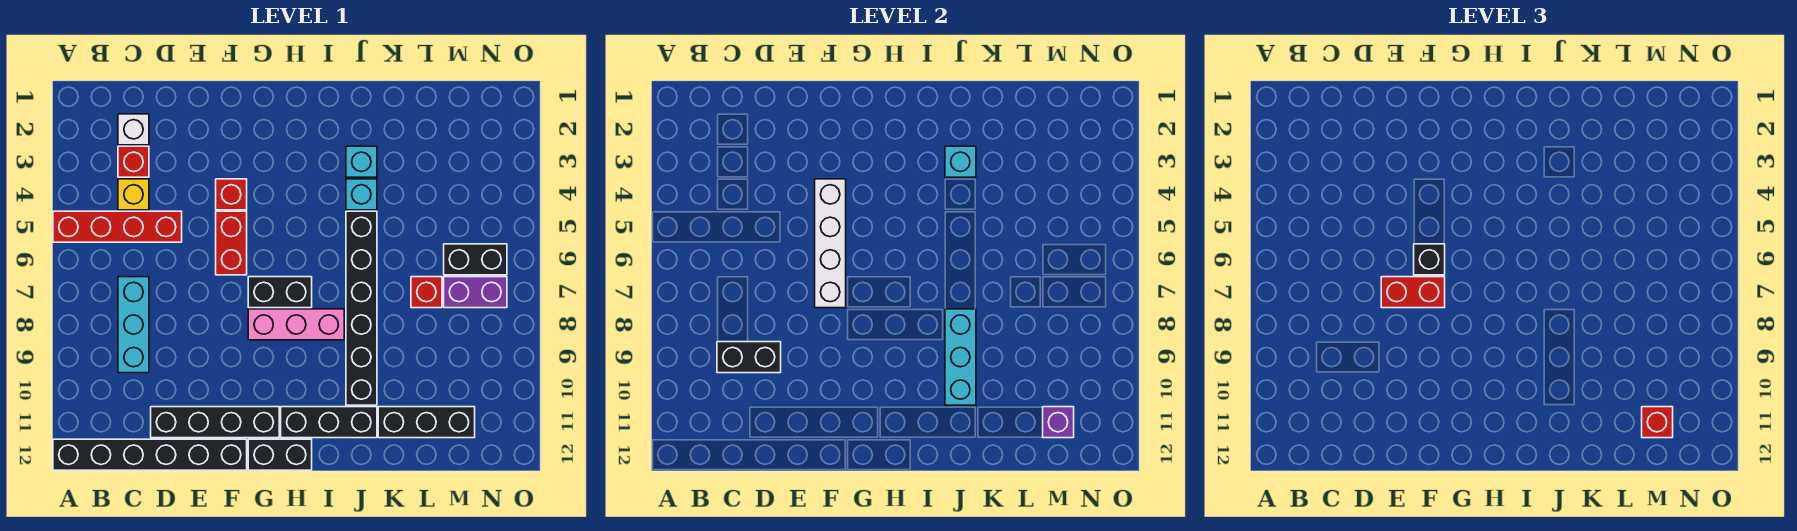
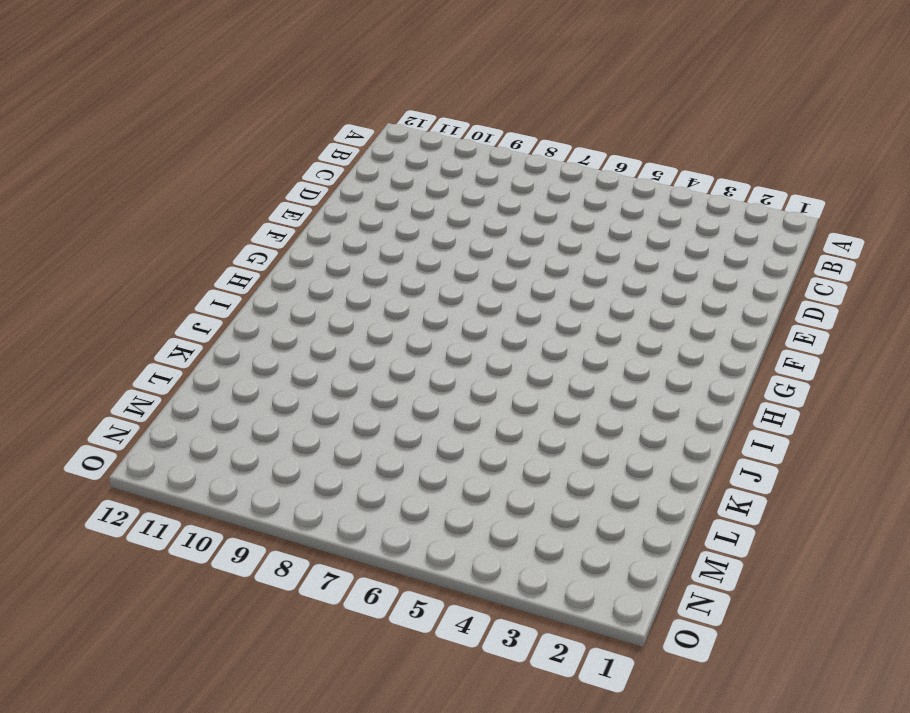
none -> red 1x4 brick [53,211,182,242]
none -> black 1x6 brick [53,439,247,470]
none -> white 1x1 brick [118,114,149,145]

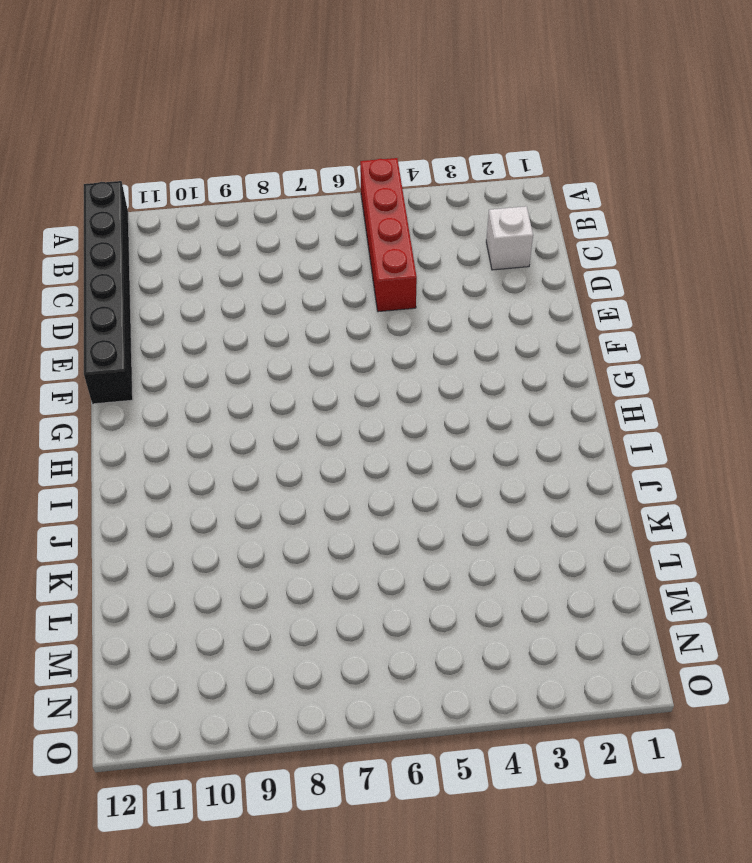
none -> red 1x1 brick [118,146,149,177]
none -> yellow 1x1 brick [118,179,149,210]
none -> cyan 1x3 brick [118,277,149,373]

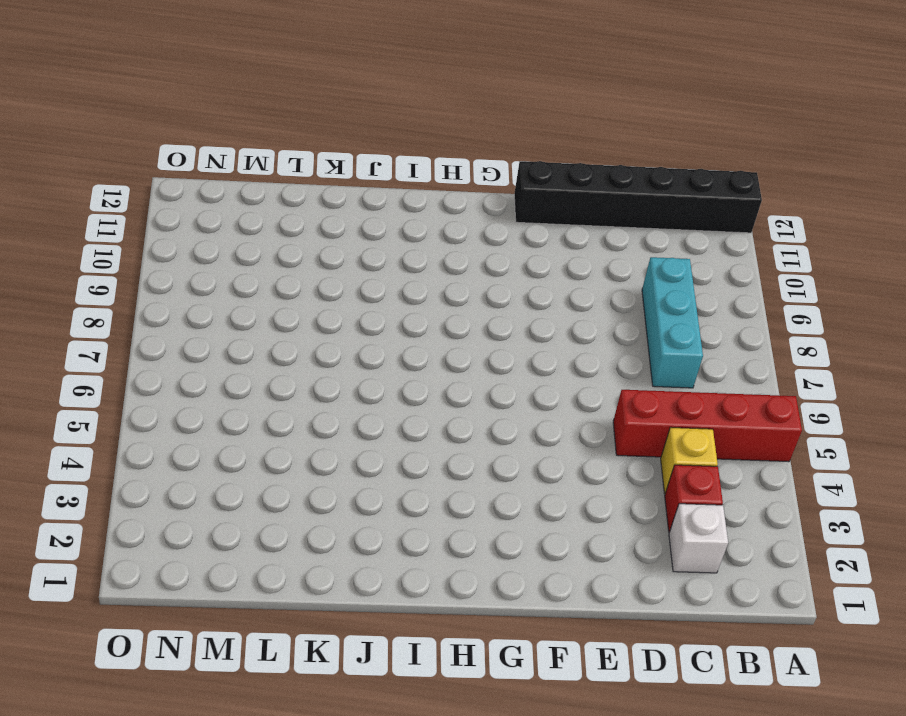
none -> black 1x4 brick [151,407,279,438]
none -> red 1x1 brick [216,179,247,210]
none -> red 1x2 brick [216,211,247,275]

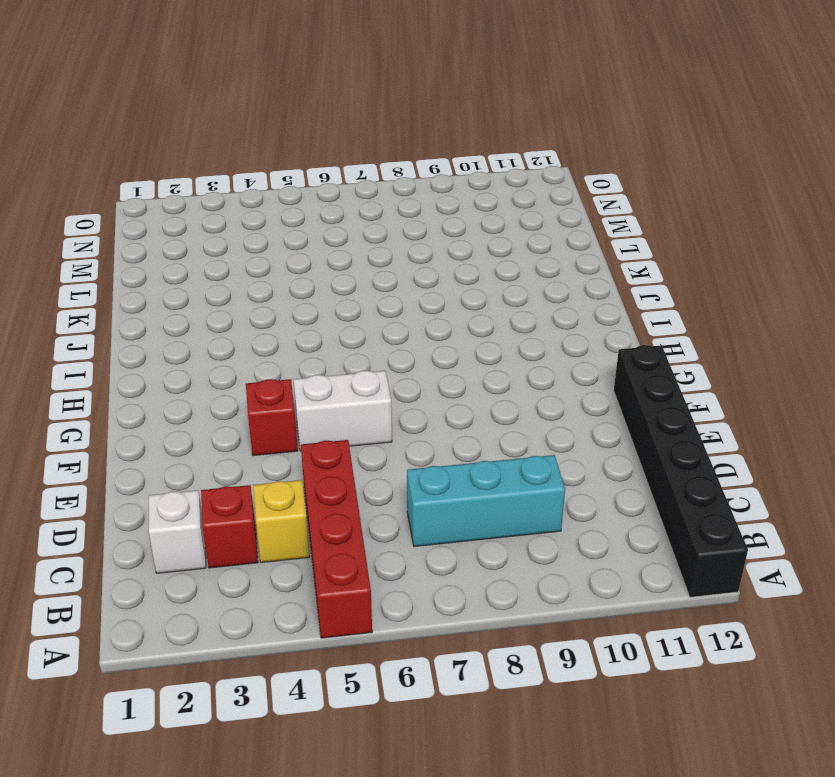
white 1x2 brick [293,370,392,451] -> red 1x2 brick [216,211,247,275]
none -> black 1x4 brick [151,407,279,438]
none -> black 1x2 brick [248,277,312,308]
none -> pink 1x3 brick [248,309,344,340]

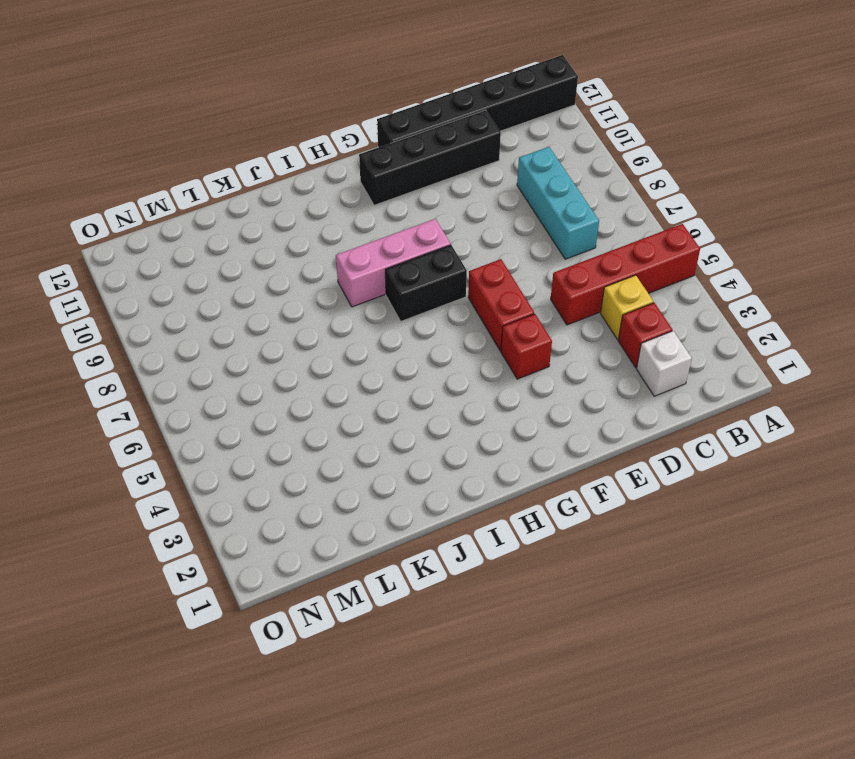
none -> black 1x2 brick [248,439,312,470]
none -> black 1x3 brick [281,407,377,438]
none -> cyan 1x1 brick [346,146,377,177]

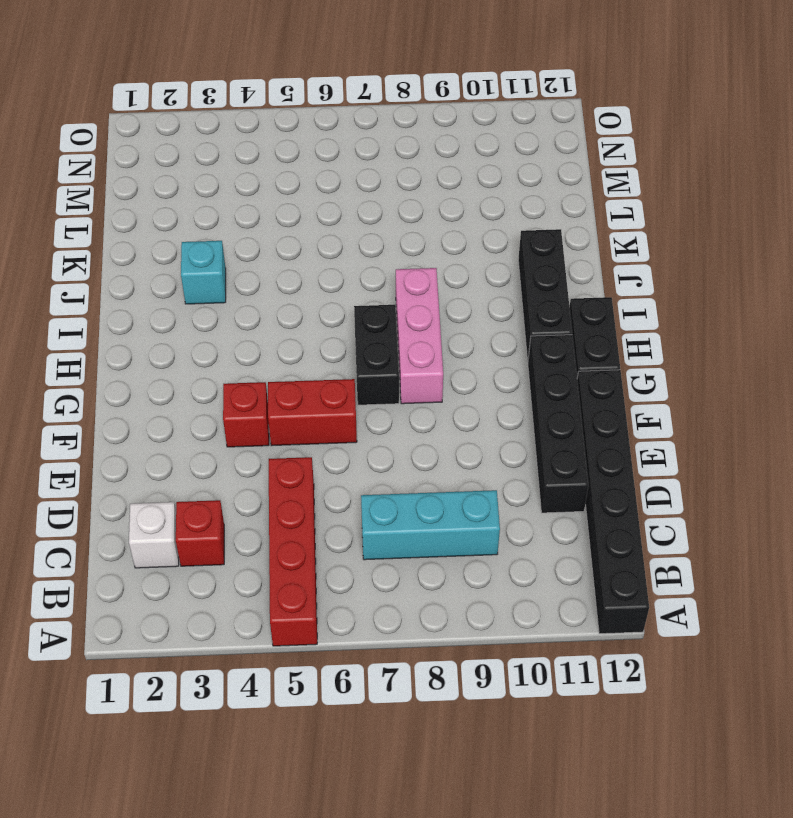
none -> yellow 1x1 brick [118,179,149,210]
none -> cyan 1x1 brick [346,179,377,210]
none -> black 1x6 brick [346,211,377,405]

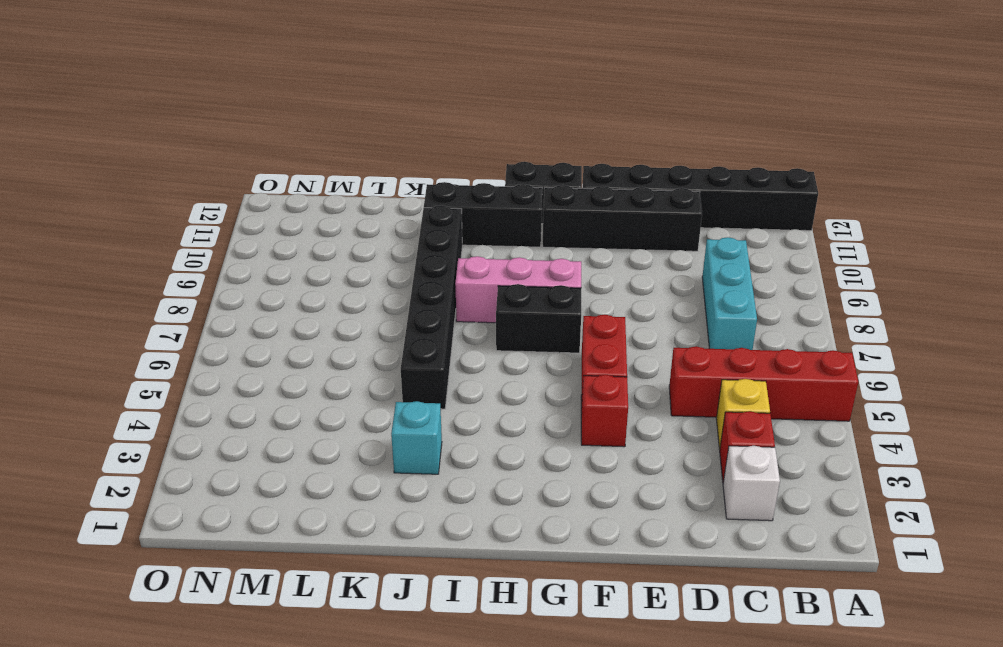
none -> cyan 1x1 brick [346,179,377,210]
none -> black 1x3 brick [378,407,475,438]
none -> red 1x1 brick [411,277,442,308]

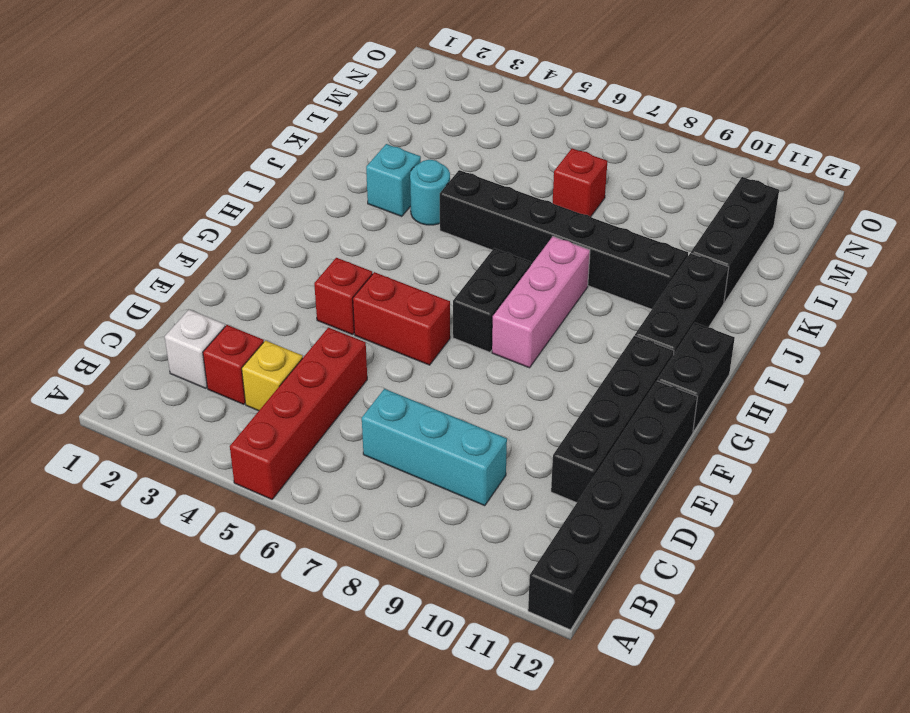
cyan 1x1 round brick [410,160,450,225] -> cyan 1x1 brick [346,179,377,210]
none -> black 1x2 brick [444,244,507,275]
none -> purple 1x2 brick [444,277,507,308]
none -> black 1x2 brick [717,342,781,373]

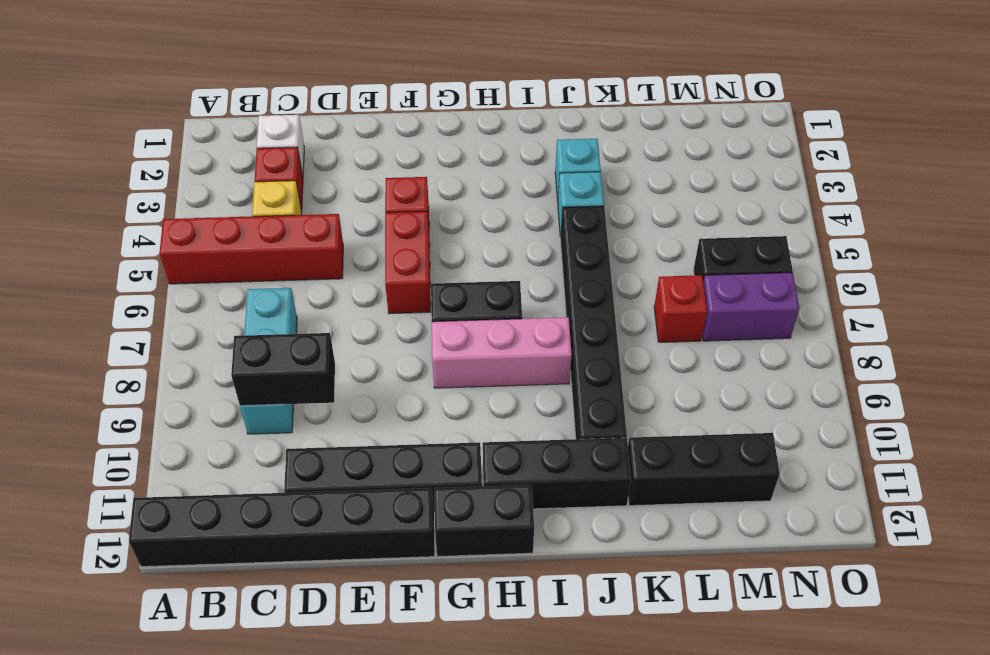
none -> white 1x4 brick [815,179,846,308]
none -> cyan 1x1 brick [945,146,976,177]
none -> cyan 1x3 brick [945,309,976,405]

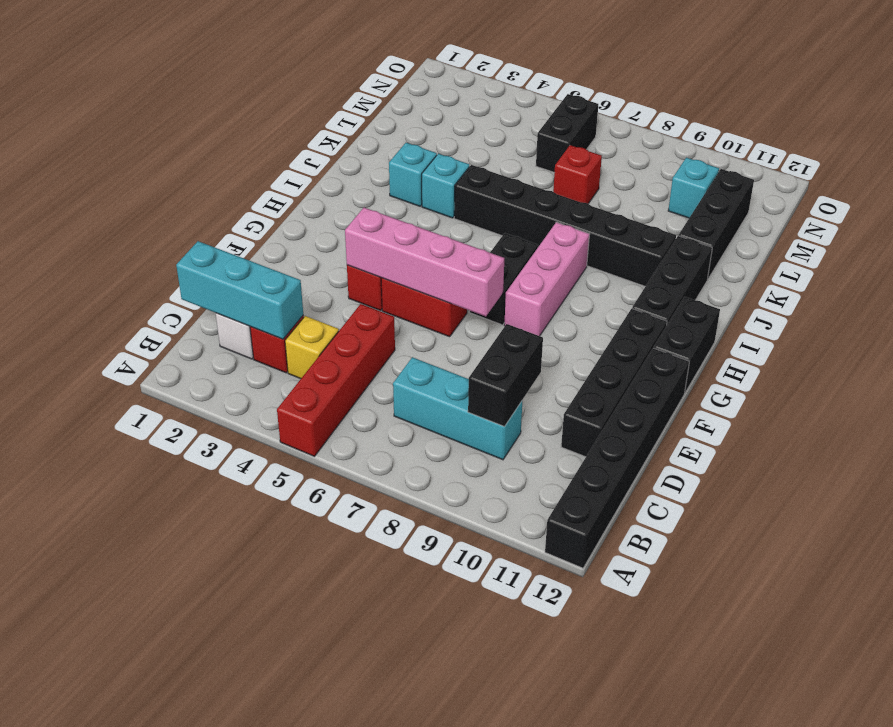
cyan 1x3 brick [176,241,303,339] -> cyan 1x3 brick moved to [945,309,976,405]
pink 1x4 brick [345,208,504,316] -> white 1x4 brick [815,179,846,308]
cyan 1x1 brick [668,158,719,218] -> cyan 1x1 brick moved to [945,146,976,177]
none -> purple 1x2 brick [444,277,507,308]
none -> purple 1x1 brick [1043,407,1074,438]
none -> red 1x2 brick [1381,277,1445,308]

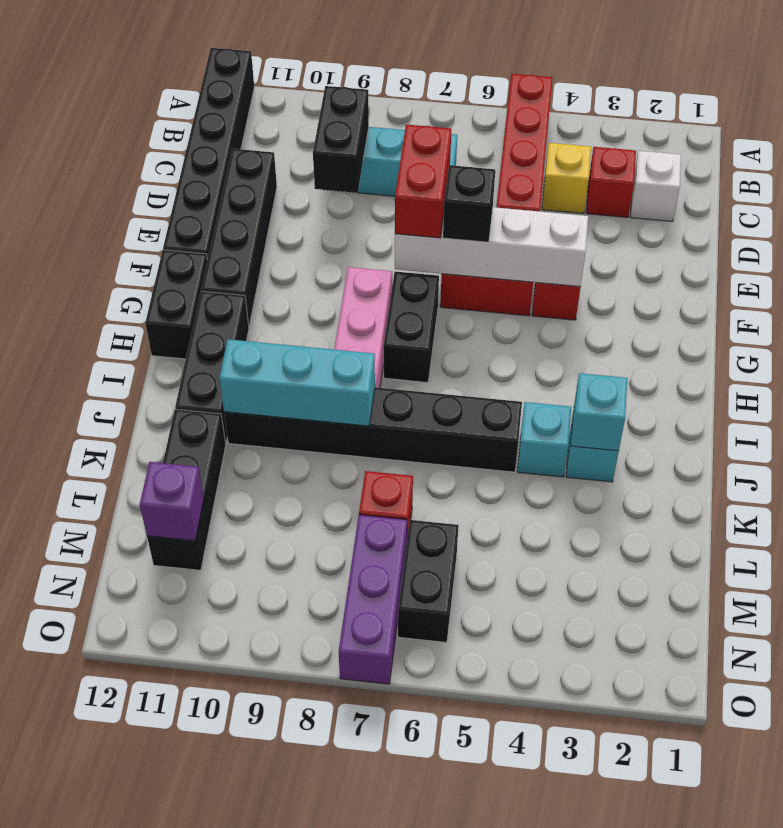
purple 1x3 brick [339,515,407,684] -> purple 1x2 brick [444,277,507,308]
none -> red 1x1 brick [1642,407,1673,438]

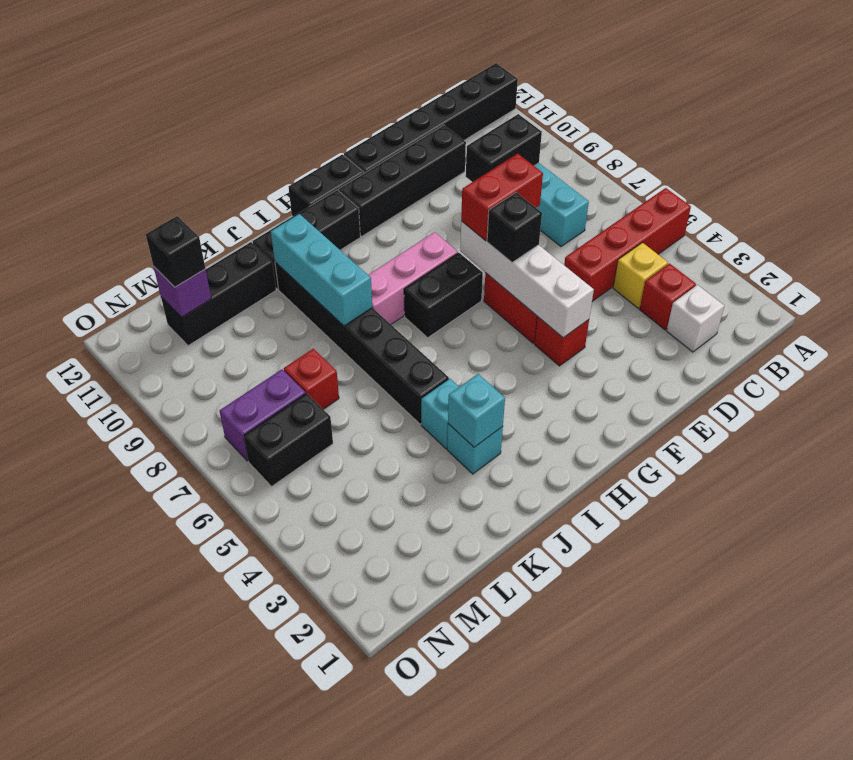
black 1x1 brick [146,216,205,287] -> red 1x1 brick [1642,407,1673,438]

